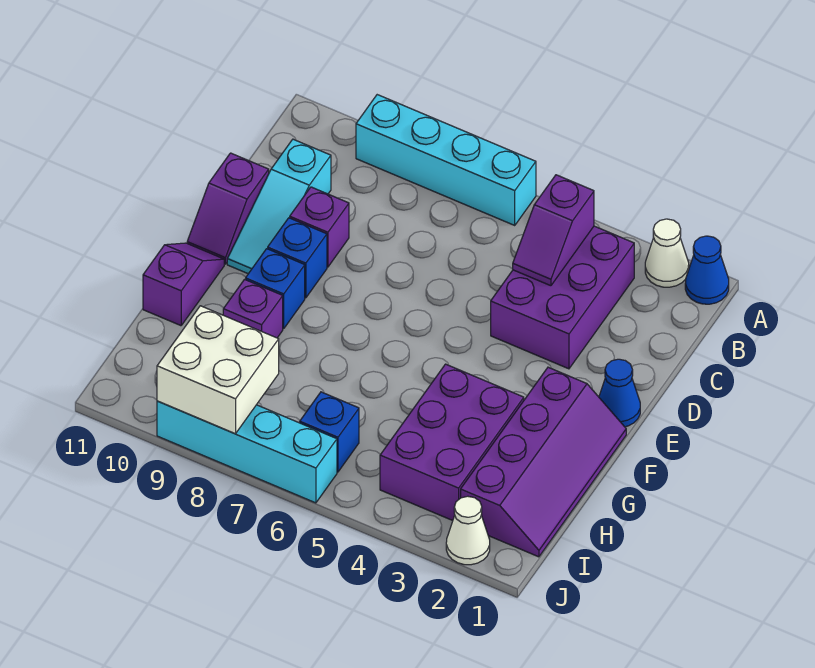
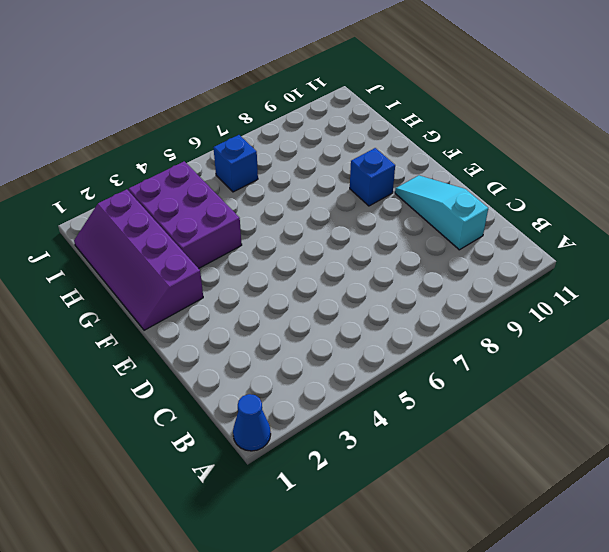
none -> white 1x1 cone [645,219,689,287]
none -> cyan 1x4 brick [356,95,536,225]
none -> purple 2x3 brick [491,226,634,369]

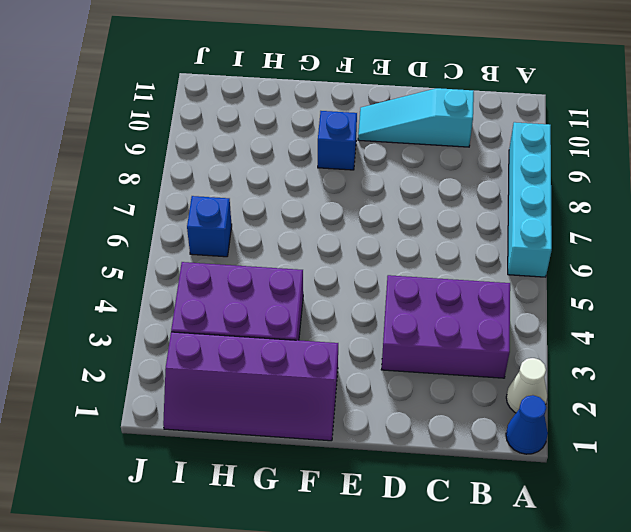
none -> purple 1x1 brick [290,187,349,267]
none -> purple 1x2 slope [187,153,269,264]
none -> blue 1x1 cone [599,359,640,427]

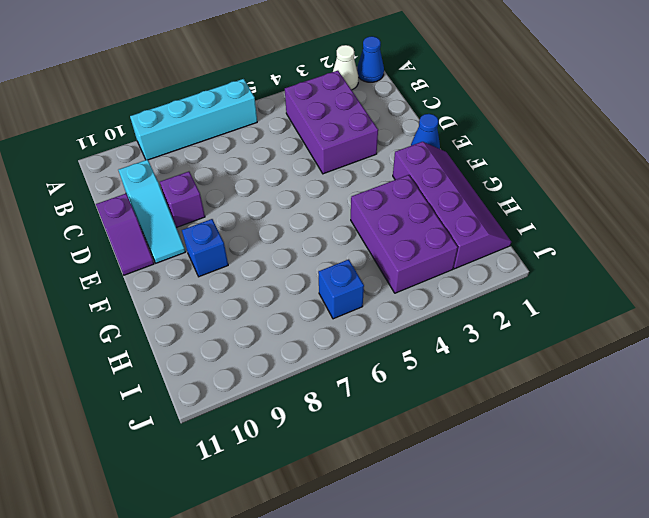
none -> blue 1x1 brick [268,218,327,298]
none -> purple 1x2 slope [143,243,224,326]
none -> purple 1x1 brick [223,279,283,338]

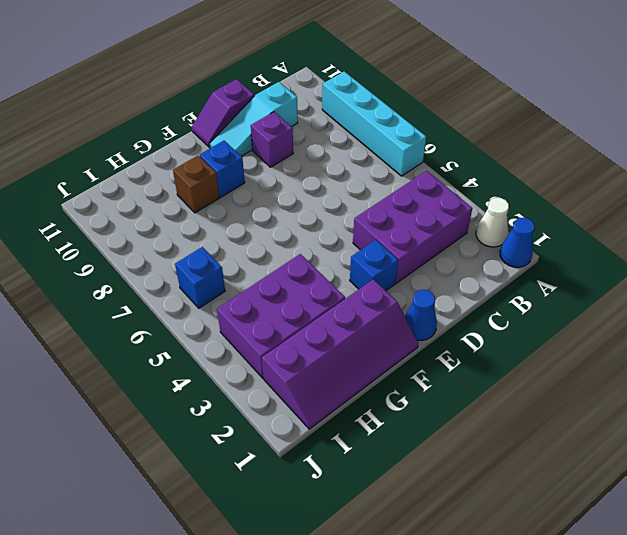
blue 1x1 brick [350,240,398,291] -> blue 1x1 brick moved to [268,218,327,298]
brown 1x1 brick [173,156,219,213] -> purple 1x1 brick [223,279,283,338]
none -> purple 1x2 slope [143,243,224,326]
none -> white 1x1 cone [446,496,490,565]
none -> cyan 1x4 brick [157,401,337,503]

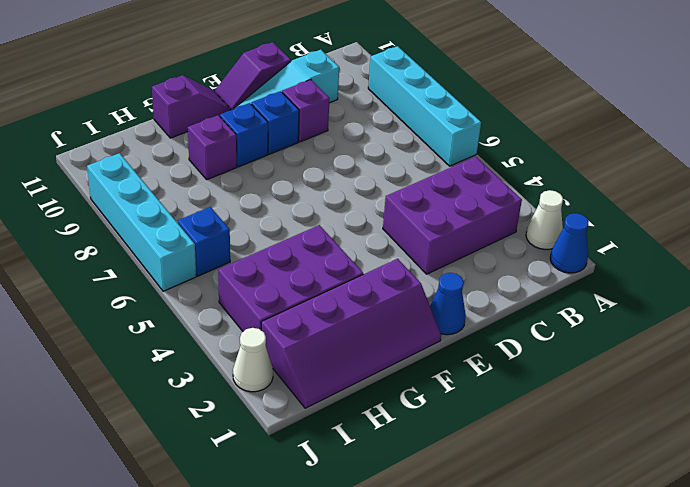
none -> purple 1x2 slope [513,175,594,286]
none -> white 2x2 brick [157,306,279,434]

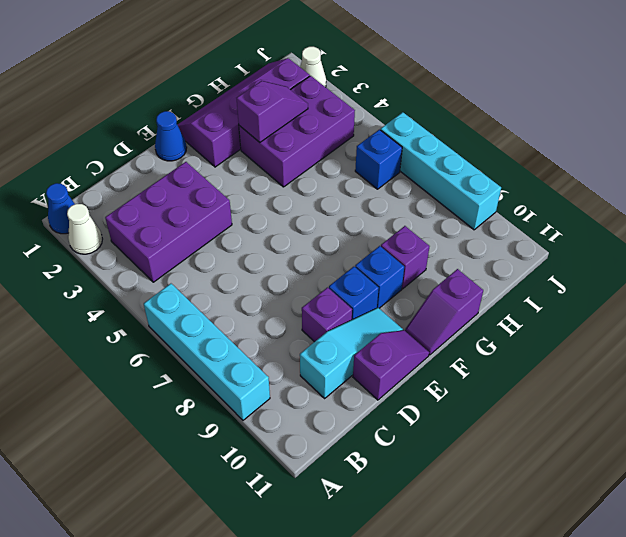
purple 1x2 slope [237,81,308,142] -> purple 1x2 slope moved to [513,175,594,286]
none -> white 2x2 brick [157,306,279,434]

